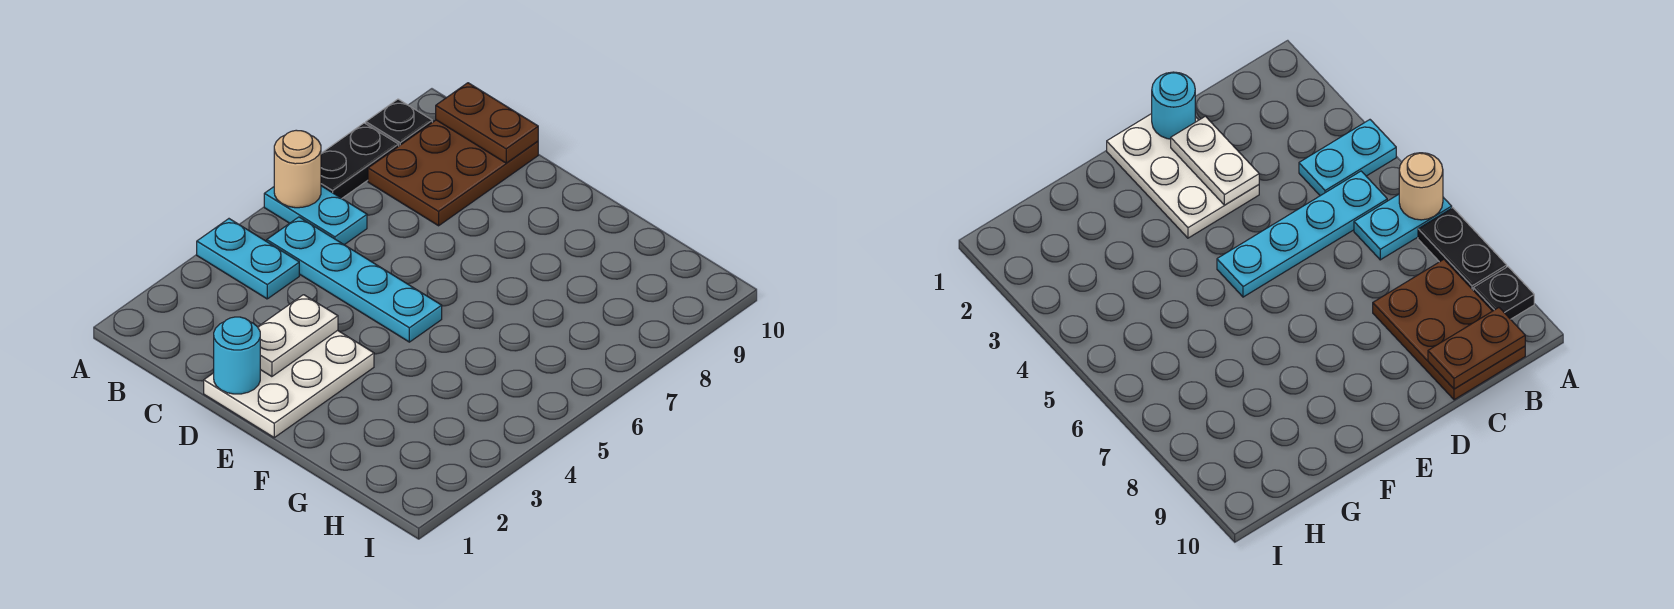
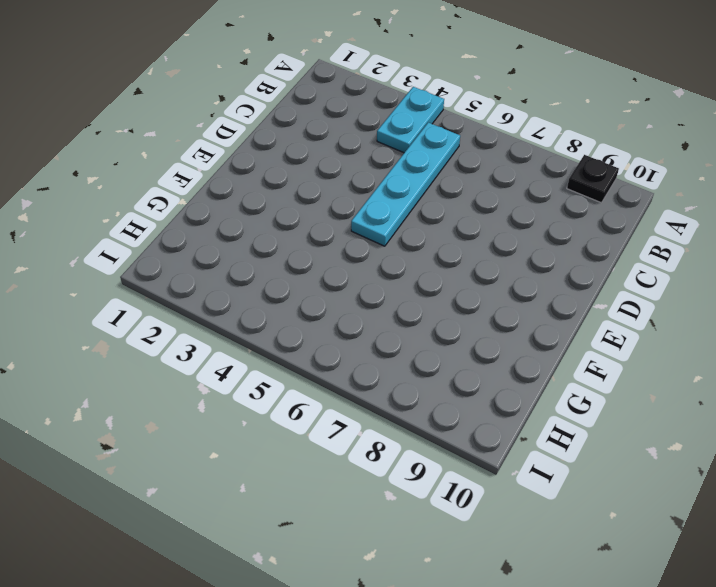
none -> cyan 1x2 plate [264,186,367,245]
none -> black 1x2 plate [321,123,399,199]

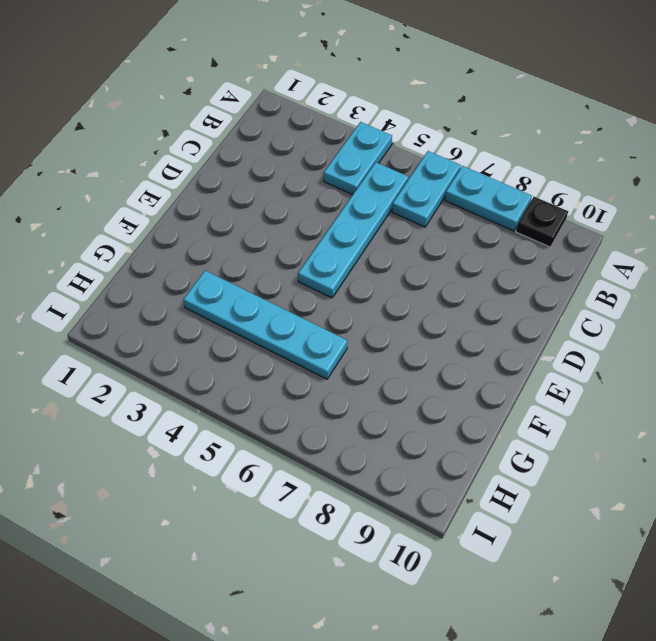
cyan 1x2 plate [445,166,532,231] -> black 1x2 plate [321,123,399,199]
cyan 1x4 plate [183,271,347,379] -> none
none -> brown 2x3 plate [368,120,538,226]
none -> white 2x3 plate [204,330,374,437]

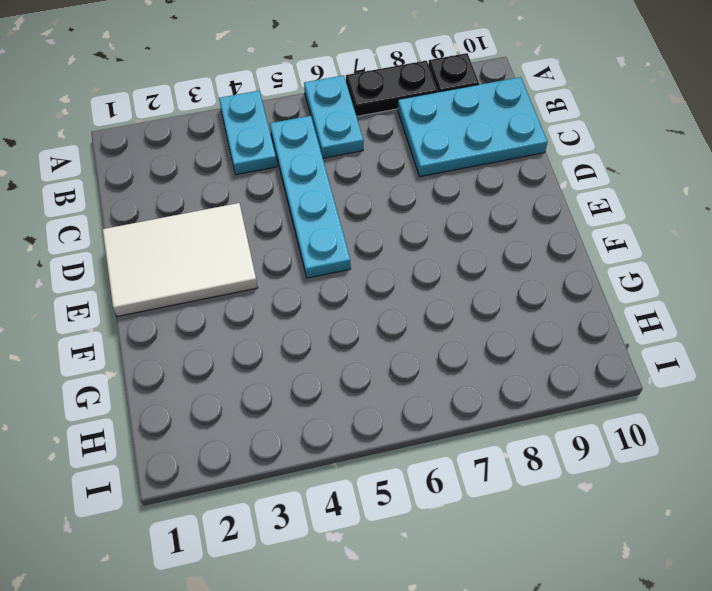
cyan 2x3 plate [398,77,548,177] -> brown 2x3 plate [368,120,538,226]
white 2x3 tile [103,203,258,316] -> white 2x3 plate [204,330,374,437]
none -> tan 1x1 round brick [274,130,321,208]
none -> brown 1x2 plate [436,83,538,163]

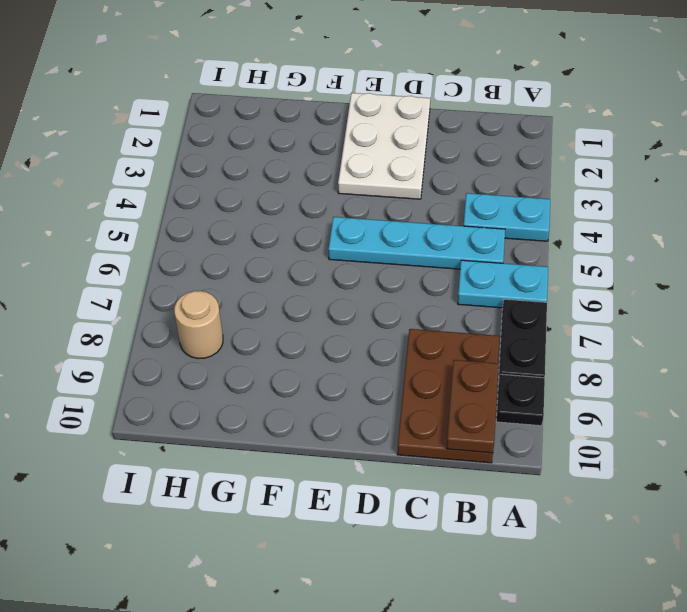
brown 1x2 plate [446,360,499,453] -> brown 1x2 plate turned to [436,83,538,163]
tan 1x1 round brick [174,291,223,359] -> tan 1x1 round brick moved to [274,130,321,208]
none -> cyan 1x1 round brick [214,317,260,394]
none -> white 1x2 plate [258,295,338,377]

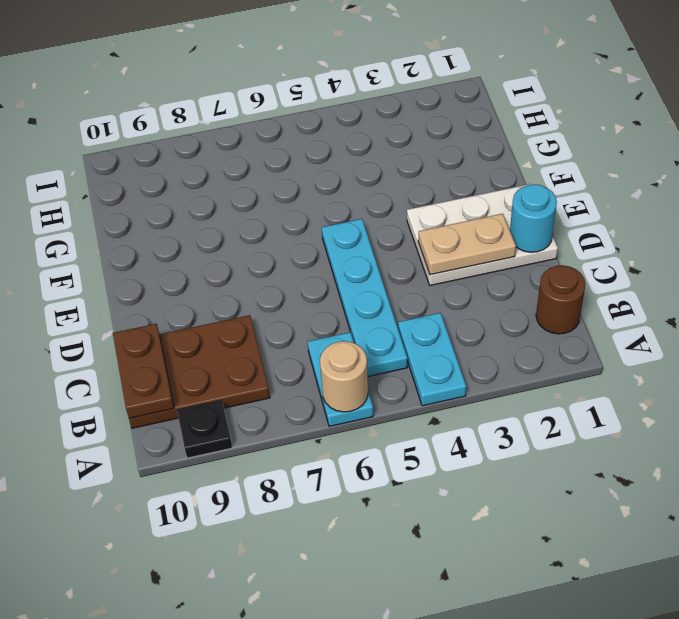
brown 1x1 round brick [536,265,586,334] -> none
tan 1x2 plate [418,214,516,275] -> white 1x2 plate [258,295,338,377]
none -> black 1x2 plate [321,123,399,199]

